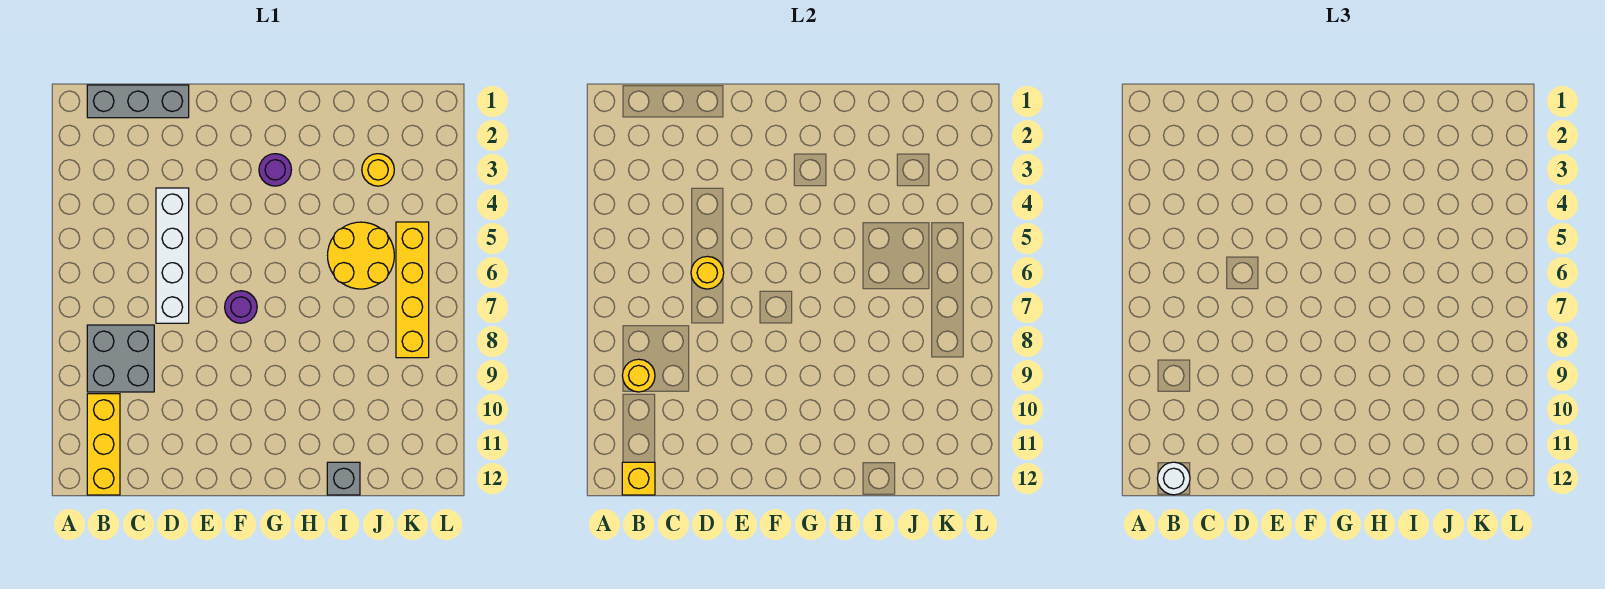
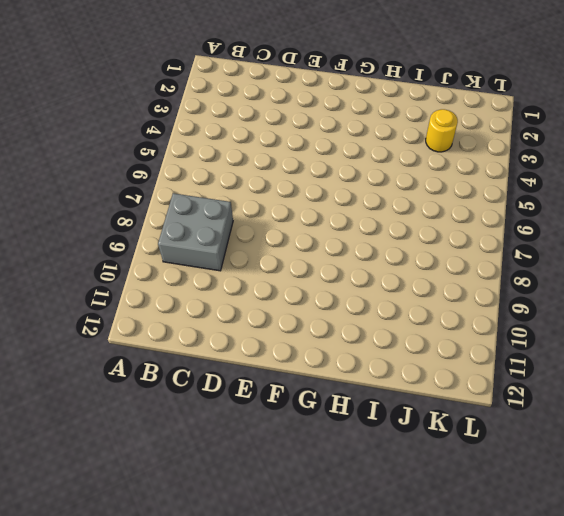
none -> grey 1x3 brick [87,85,189,118]
none -> yellow 1x3 brick [87,394,120,495]
none -> white 1x4 brick [156,188,189,323]

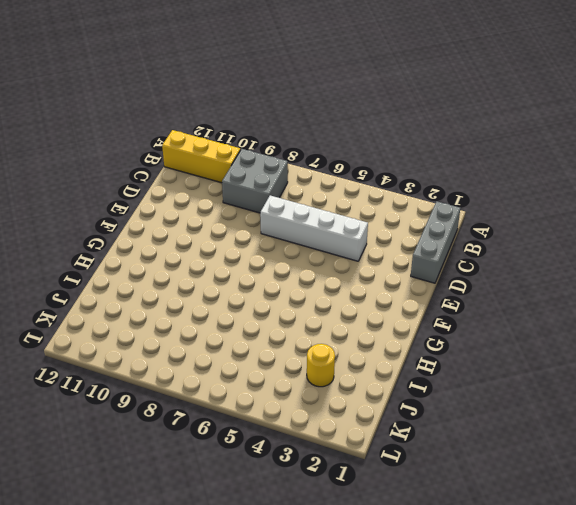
none -> purple 1x1 round brick [225,291,257,323]
none -> purple 1x1 round brick [259,154,291,186]
none -> yellow 2x2 round brick [328,222,394,289]

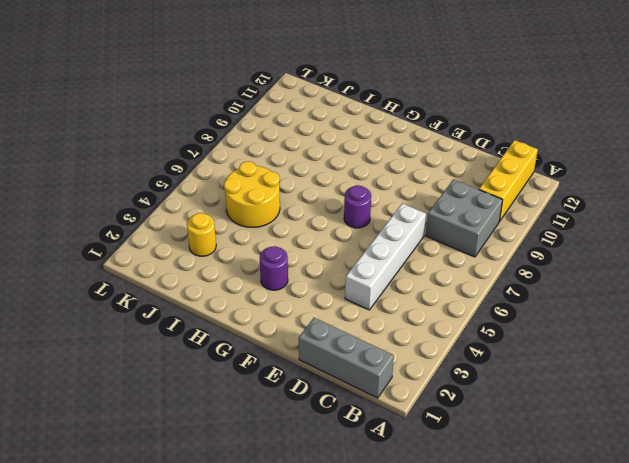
none -> grey 1x1 brick [327,462,360,495]
none -> yellow 1x4 brick [396,222,429,358]
none -> yellow 1x1 round brick [622,359,655,392]

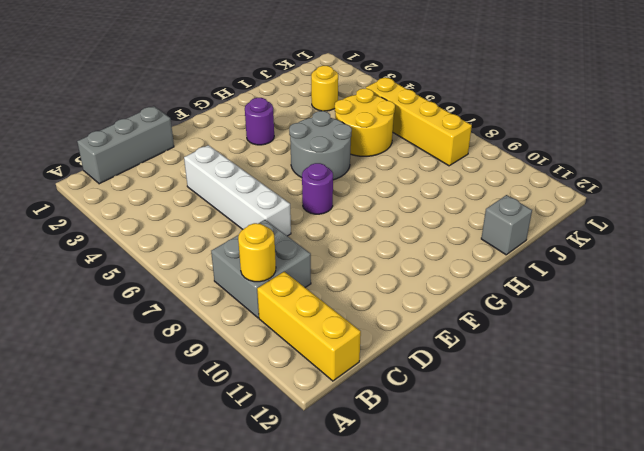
grey 2x2 round brick [289,111,352,180] -> none
none -> yellow 1x1 brick [622,462,655,495]
none -> yellow 1x1 round brick [691,256,724,289]
none -> white 1x1 round brick [1157,462,1190,495]

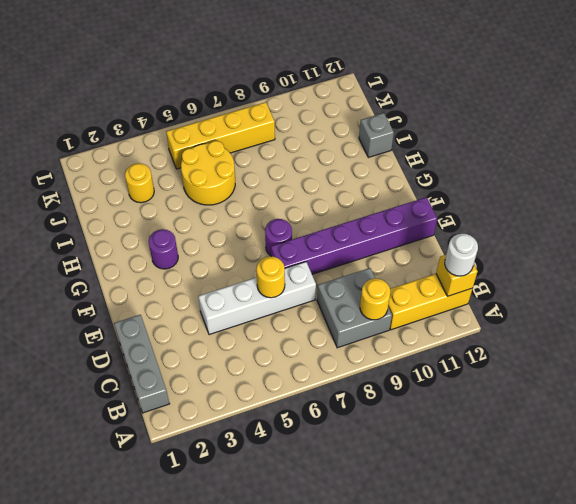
purple 1x6 brick [271,197,437,274] -> none

